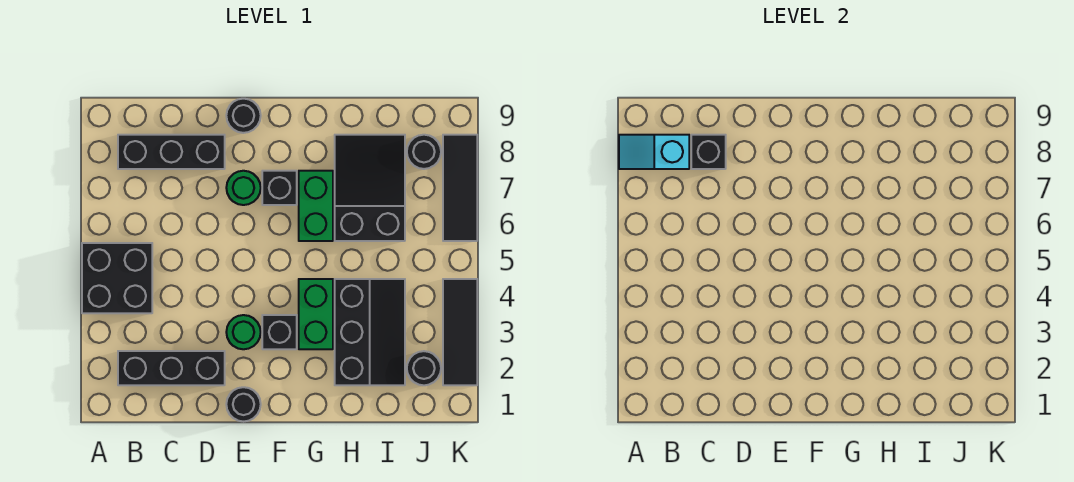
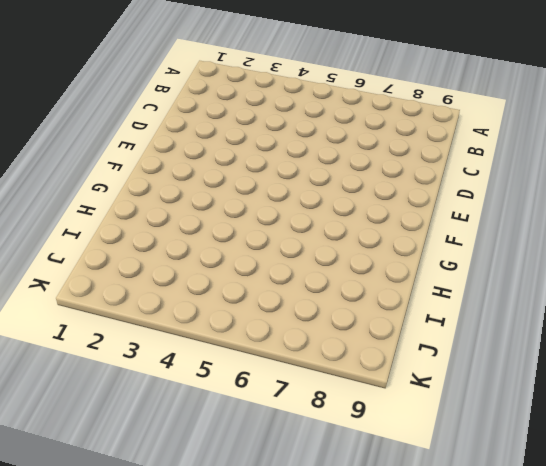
none -> black 2x2 brick [82,243,152,313]
none -> black 1x3 brick [118,351,225,385]
none -> black 1x3 brick [118,135,225,169]

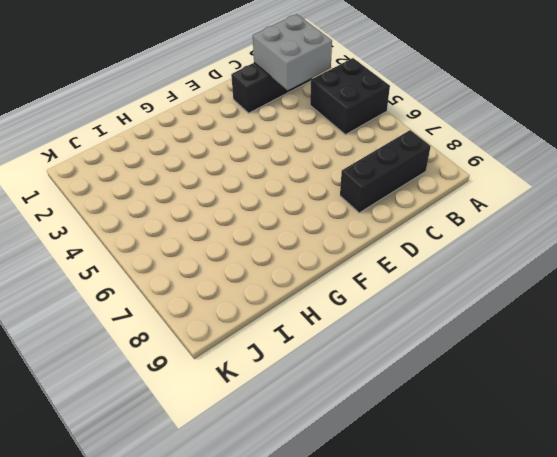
grey 2x2 brick [253,14,332,90] -> none
none -> black 1x1 round brick [226,387,261,422]
none -> green 1x1 round brick [226,315,261,349]
none -> green 1x1 round brick [226,171,261,205]

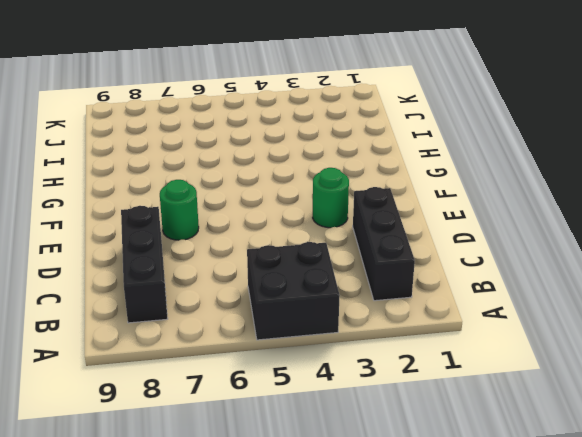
none -> black 1x1 round brick [226,387,261,422]
none -> black 1x1 round brick [226,99,261,133]
none -> black 1x1 brick [262,315,297,349]

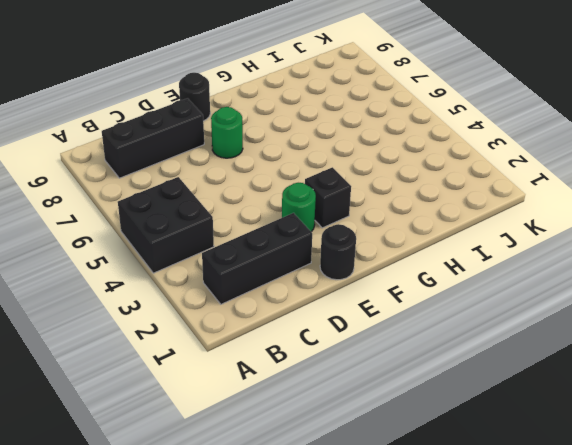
none -> black 1x1 brick [262,171,297,205]
none -> green 1x2 brick [299,279,333,349]
none -> green 1x2 brick [299,171,333,241]

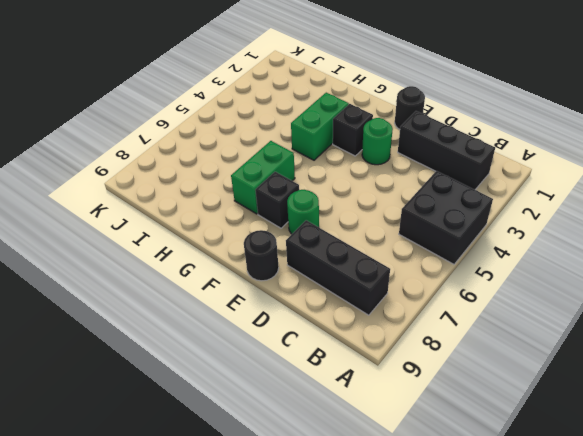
none -> black 2x3 slope [335,279,405,385]
none -> black 2x3 slope [335,135,405,241]
none -> black 1x1 round brick [407,351,441,385]

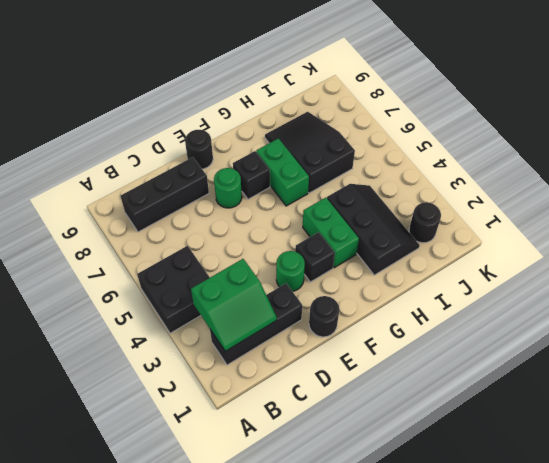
green 2x2 slope [191,259,277,351] -> none
none -> black 1x1 round brick [407,135,441,169]
none -> black 1x3 tile [443,279,477,385]
none -> black 1x3 tile [443,135,477,241]

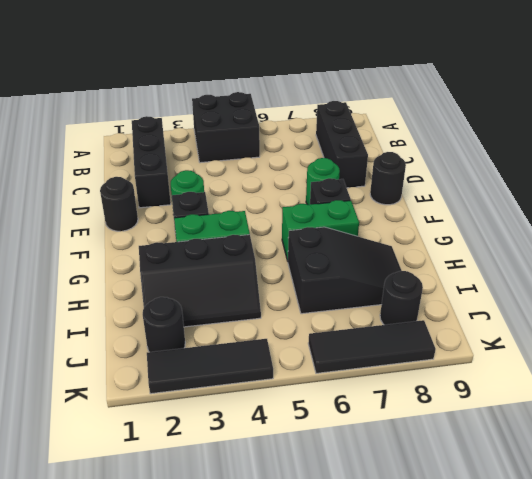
none -> cyan 1x2 slope [619,135,689,169]
none -> black 1x1 brick [691,135,726,169]

